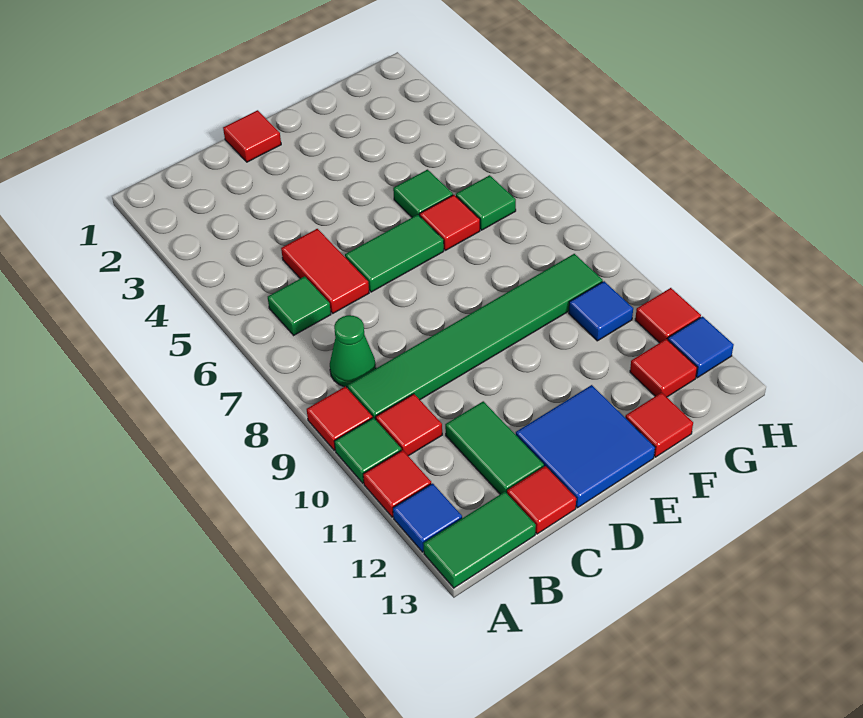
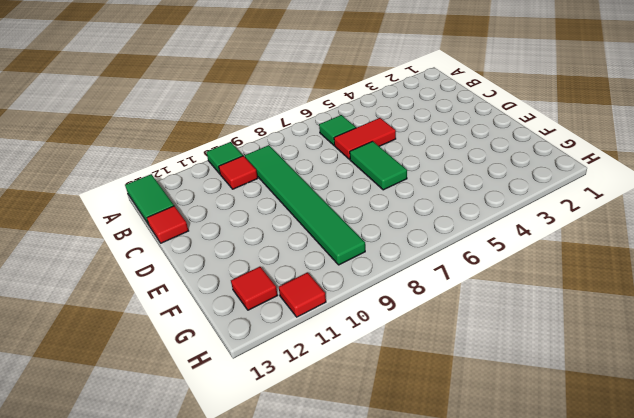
none -> red 1x1 tile [307,386,372,450]
none -> red 1x1 tile [363,450,431,517]
none -> blue 1x1 tile [393,483,462,552]

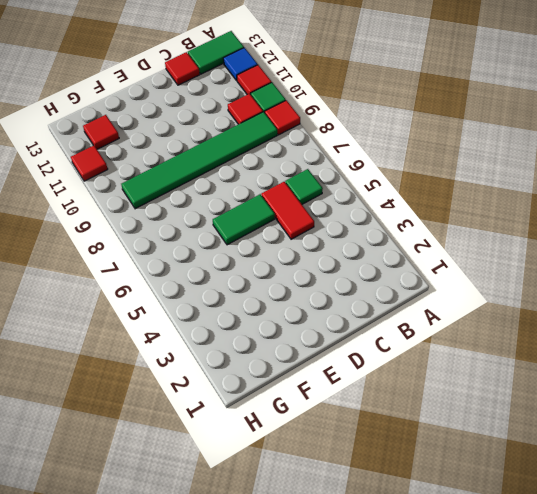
none -> green 1x1 cone [330,315,376,387]
none -> green 1x2 tile [445,401,544,494]
none -> red 1x1 tile [223,110,281,162]

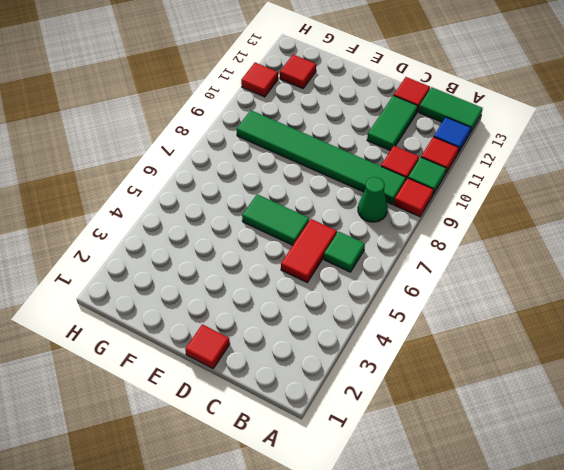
none -> blue 2x2 tile [516,385,655,508]
none -> green 1x1 tile [393,170,453,217]
none -> red 1x1 tile [420,195,480,250]

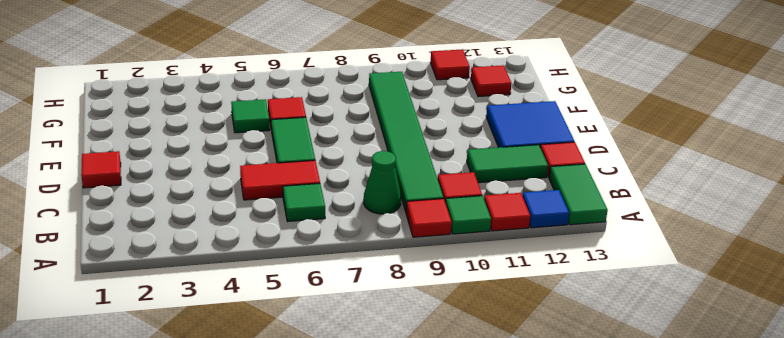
none -> red 1x1 tile [625,392,693,457]
none -> green 1x1 tile [456,175,516,230]
none -> blue 1x1 tile [569,281,633,341]

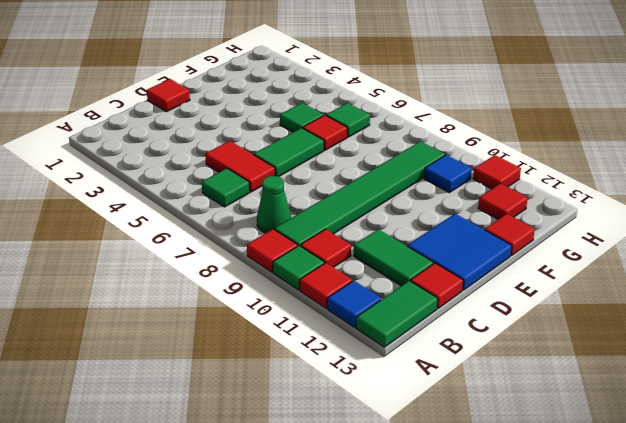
none -> blue 1x1 tile [668,317,734,378]

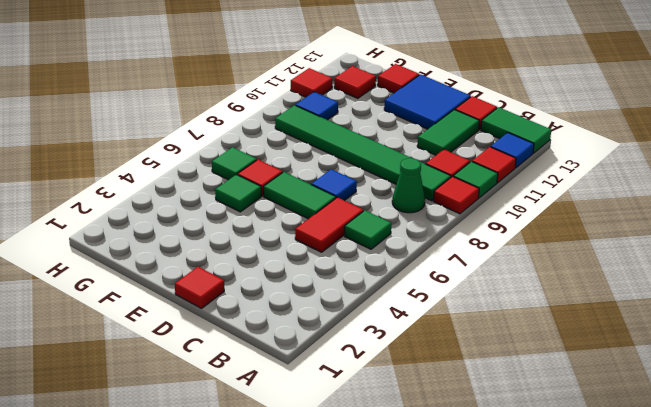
blue 1x1 tile [311,169,357,201] -> blue 1x1 tile moved to [668,317,734,378]

